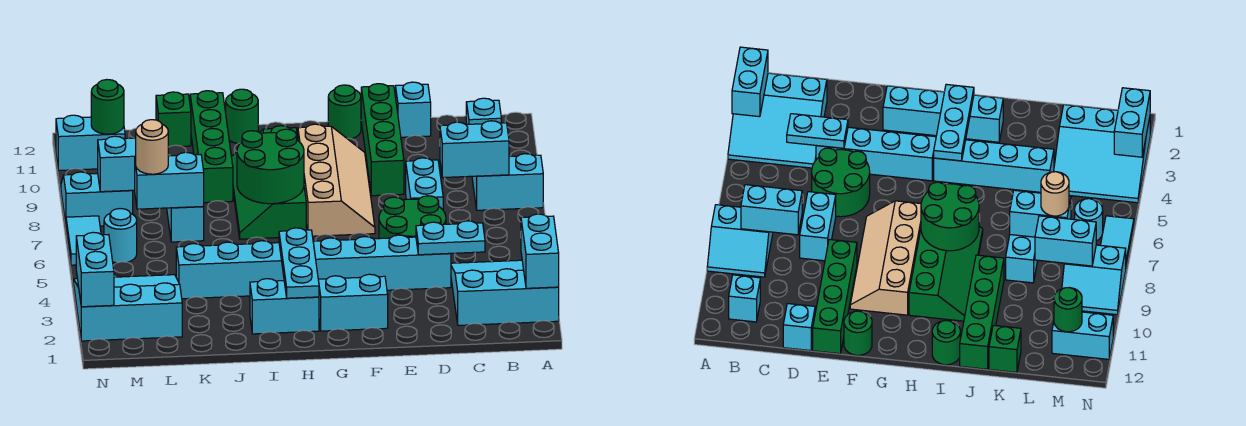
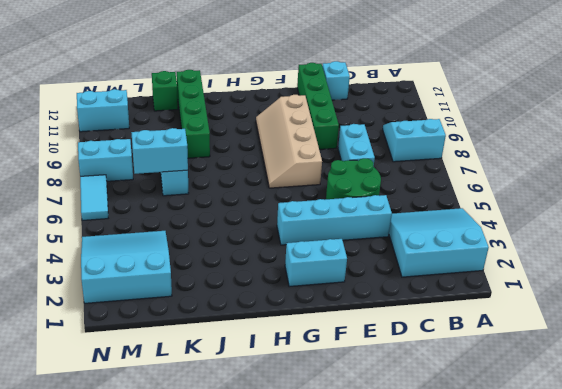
tan 2x4 slope [256,95,322,188] -> tan 2x4 slope turned to [298,124,375,236]
none -> cyan 1x1 brick [466,98,501,124]
none -> green 1x1 round brick [328,85,361,139]
none -> cyan 1x2 brick [250,279,319,334]
none -> cyan 1x4 brick [176,241,284,299]

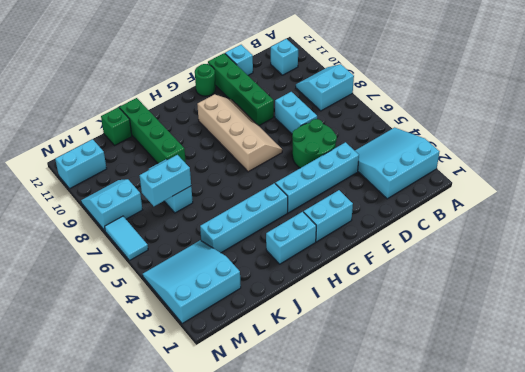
none -> green 2x4 slope [231,126,306,239]
none -> green 1x1 round brick [226,89,258,144]
none -> cyan 1x1 round brick [104,209,137,263]
none -> cyan 1x2 brick [521,214,559,288]

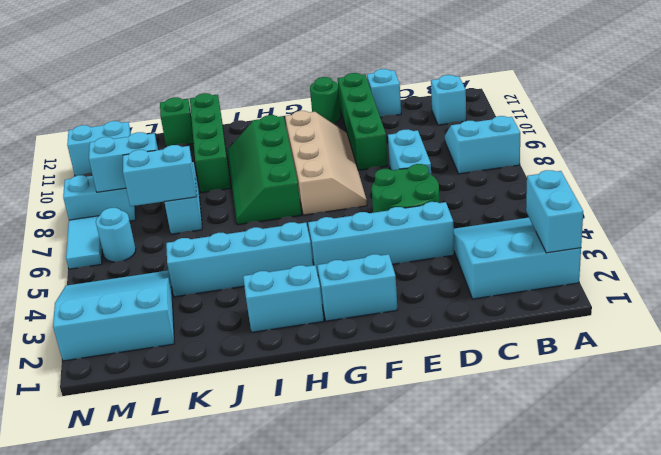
none -> green 1x1 round brick [226,89,258,144]
none -> cyan 1x2 brick [440,121,509,178]
none -> cyan 1x2 plate [416,221,485,255]
none -> cyan 1x3 plate [279,228,319,298]

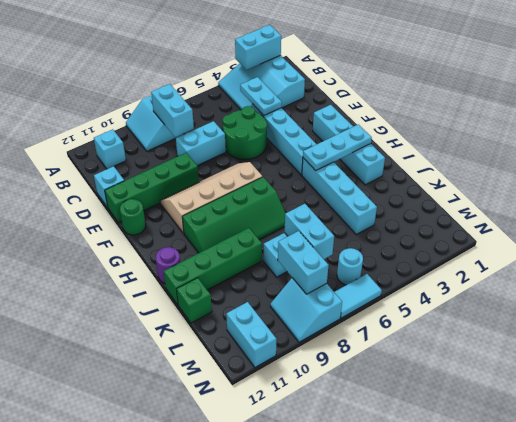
purple 1x1 round brick [156,247,180,283] -> green 1x1 round brick [226,89,258,144]
none -> cyan 3x3 slope [74,275,182,341]
none -> green 2x2 round brick [237,129,304,204]
none -> green 1x1 round brick [91,80,124,134]
none -> cyan 1x2 brick [76,232,114,307]

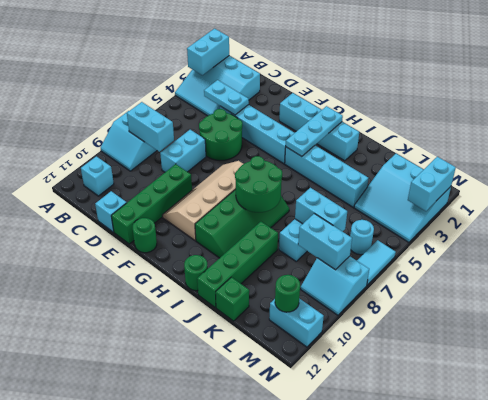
none -> tan 1x1 round brick [136,120,168,174]

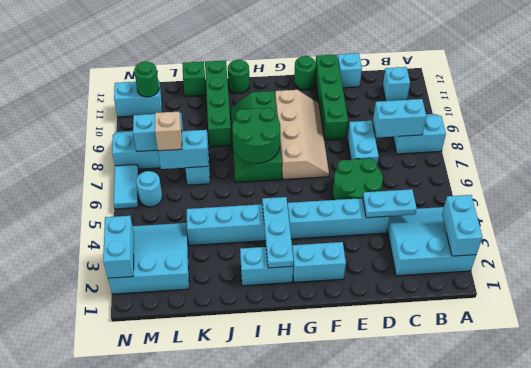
tan 1x1 brick [155,112,182,151] -> tan 1x1 round brick [136,120,168,174]

